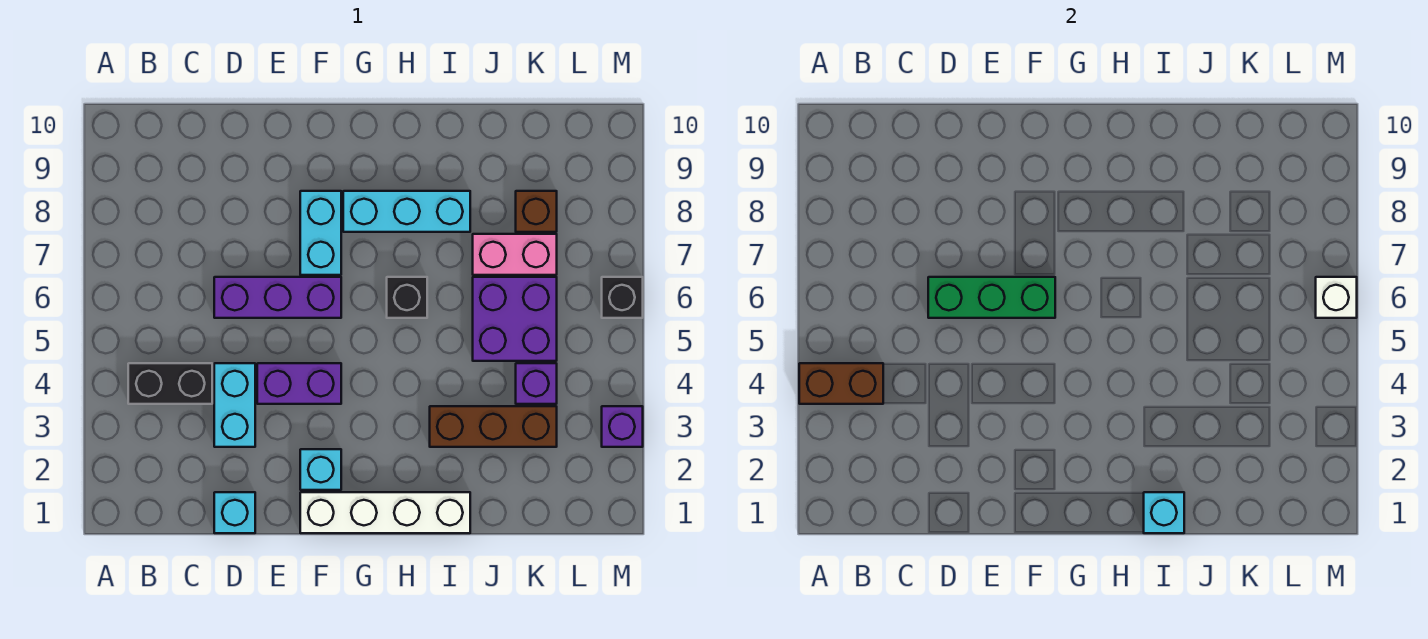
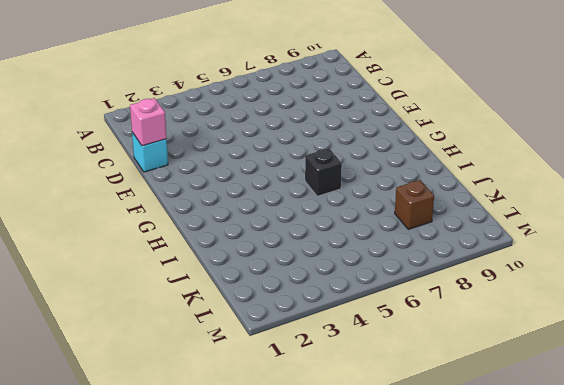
pink 1x1 brick [130,98,166,146] -> none
none -> black 1x2 brick [128,363,212,404]
none -> cyan 1x2 brick [214,363,255,447]
none -> purple 1x3 brick [214,277,341,318]

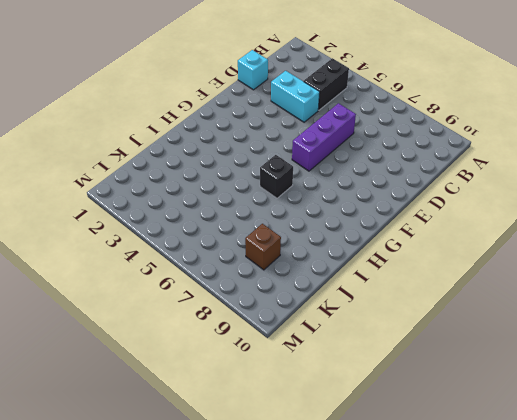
none -> purple 1x2 brick [257,363,341,404]
none -> white 1x4 brick [300,492,470,533]
none -> cyan 1x1 brick [300,449,341,490]

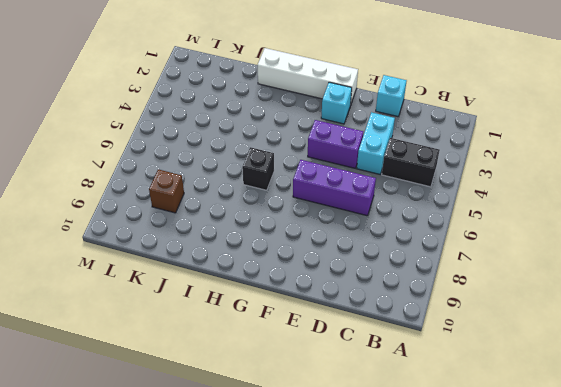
none -> cyan 1x2 brick [300,191,341,275]
none -> cyan 1x3 brick [343,191,470,232]
none -> brown 1x3 brick [430,406,557,447]

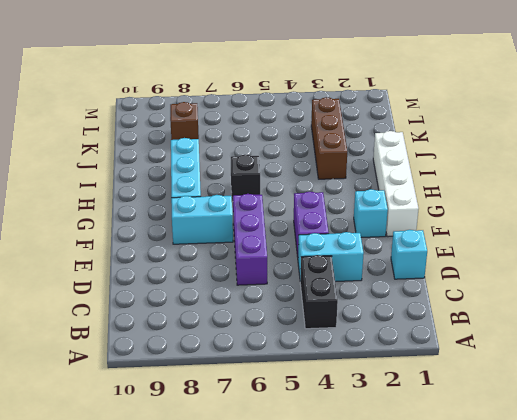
none -> purple 2x2 brick [473,277,557,361]
none -> pink 1x2 brick [473,234,557,275]
none -> purple 1x1 brick [516,363,557,404]

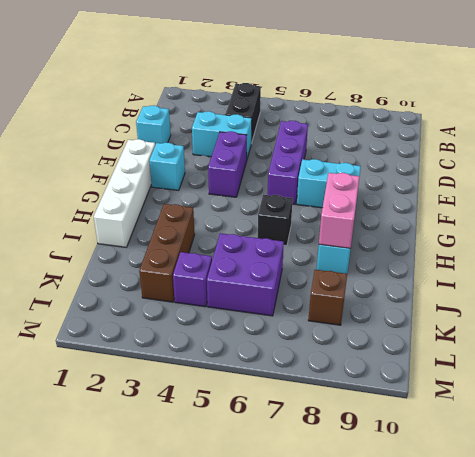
pink 1x2 brick [319,173,360,248] -> pink 1x2 brick moved to [473,234,557,275]
none -> purple 1x1 brick [602,406,643,447]
none -> black 1x1 brick [602,277,643,318]
none -> brown 1x2 brick [799,363,883,404]

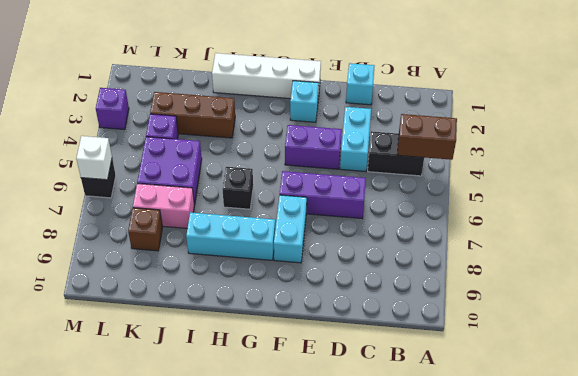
none -> green 1x3 brick [928,277,1055,318]
none -> cyan 1x1 brick [1144,492,1184,533]

